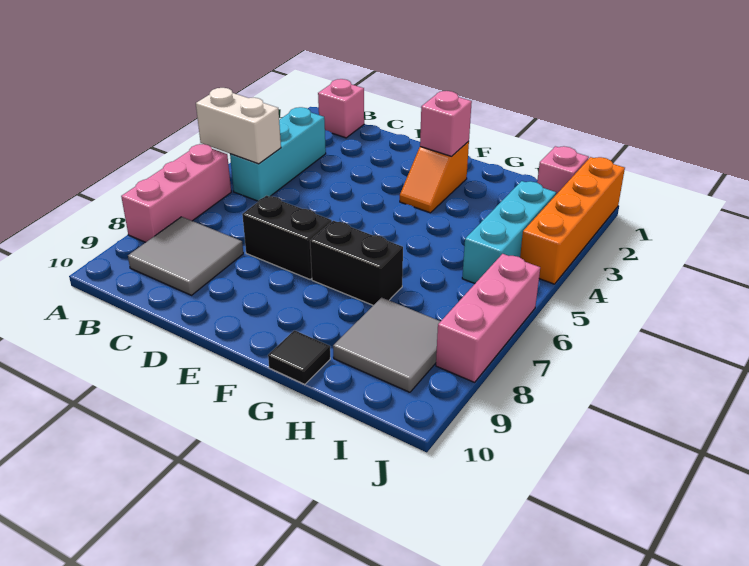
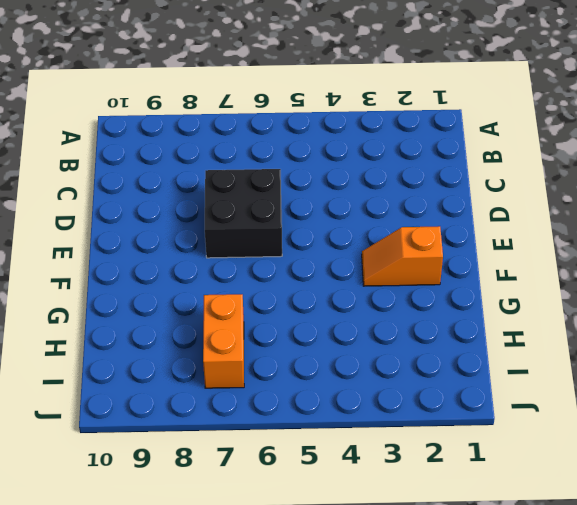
black 2x2 brick [205,169,282,258] -> black 1x2 brick [242,196,332,279]
orange 1x2 brick [203,294,244,388] -> none
none -> pink 1x3 brick [121,144,231,242]
none -> pink 1x1 brick [318,79,364,138]
none -> cyan 1x3 brick [230,107,326,201]

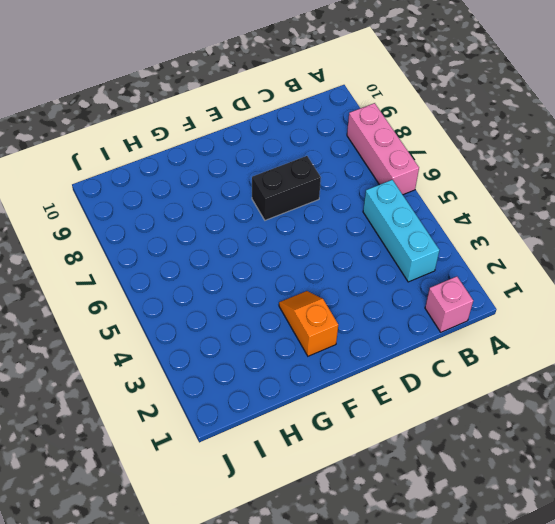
none -> grey 2x2 tile [128,217,243,295]
none -> black 1x2 brick [310,221,403,305]
none -> black 1x1 tile [268,330,330,384]

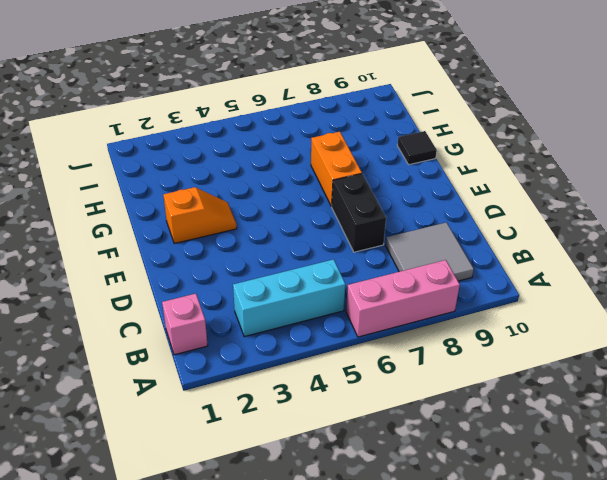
orange 1x2 brick [311,132,362,206] -> black 1x2 brick [310,221,403,305]
none -> grey 2x2 tile [333,298,441,392]
none -> pink 1x1 brick [537,146,589,194]
none -> cyan 1x3 brick [462,181,556,284]

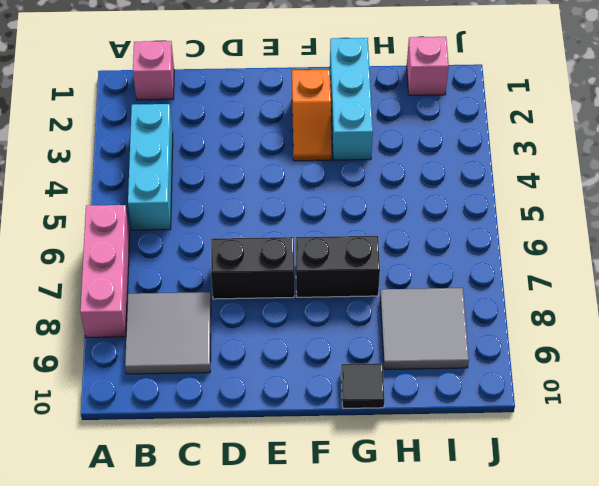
cyan 1x3 brick [330,38,373,160] -> cyan 1x3 brick moved to [462,181,556,284]
none -> orange 1x4 brick [520,157,625,284]
none -> pink 1x3 brick [436,254,540,382]
none -> white 1x2 brick [196,88,281,164]

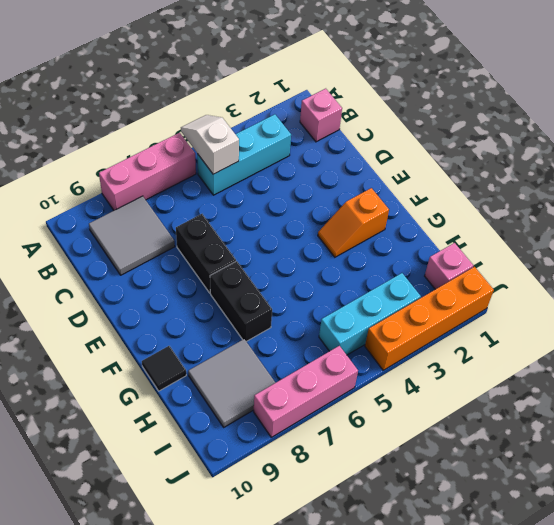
white 1x2 slope [181,115,239,174] -> white 1x2 brick [196,88,281,164]
none -> pink 1x1 brick [420,91,472,156]

